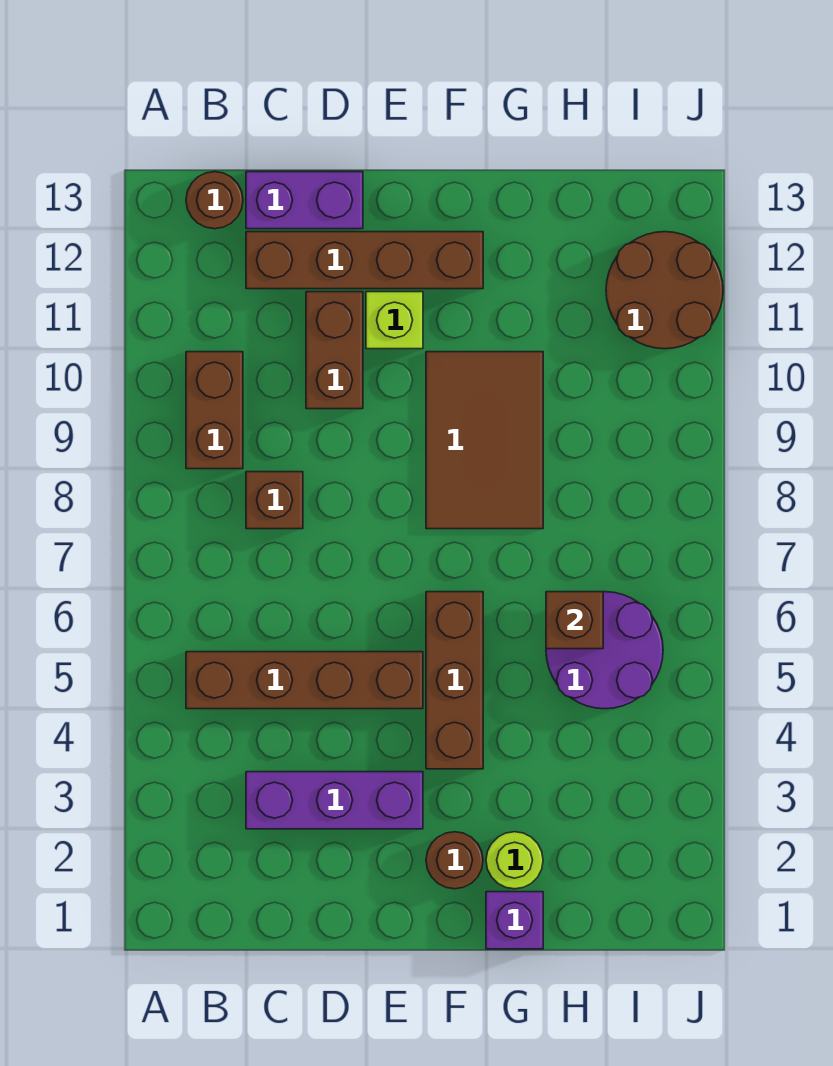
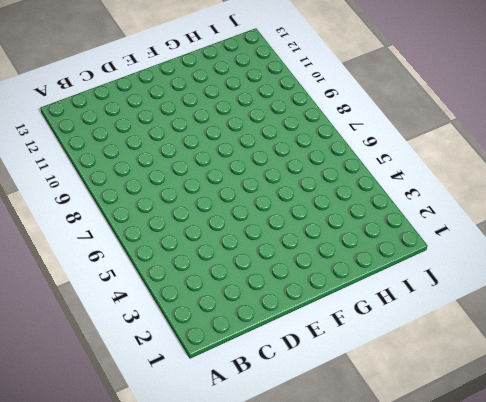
none -> brown 1x4 brick [186,652,423,709]
none -> brown 1x2 brick [186,352,243,469]
none -> brown 1x1 round brick [186,172,243,229]

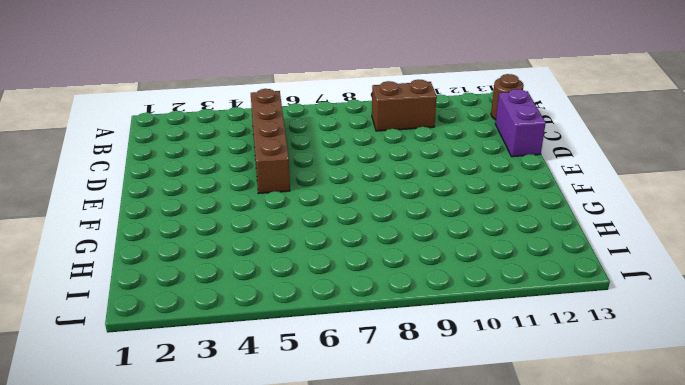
none -> purple 1x3 brick [246,772,423,829]
none -> brown 1x1 brick [246,472,303,529]
none -> brown 1x4 brick [246,232,483,289]

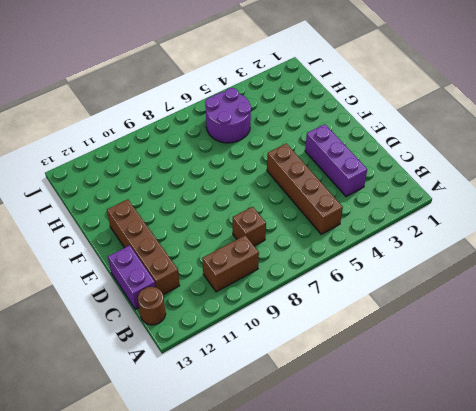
none -> brown 1x2 brick [306,292,363,409]
none -> lime 1x1 brick [366,292,423,349]
none -> brown 1x1 round brick [426,832,483,889]

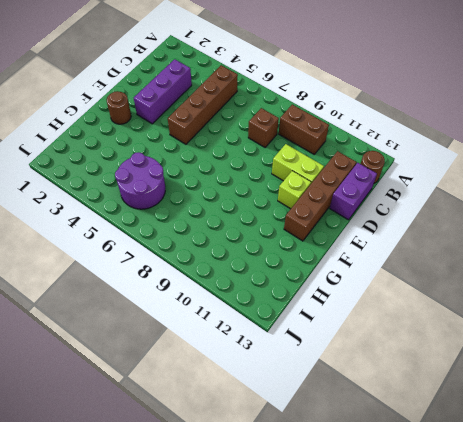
lime 1x2 brick [272,144,324,183] -> brown 1x2 brick [306,292,363,409]
none -> brown 1x3 brick [426,592,483,769]
none -> brown 2x3 tile [426,352,543,529]
none -> purple 1x1 brick [486,892,543,949]

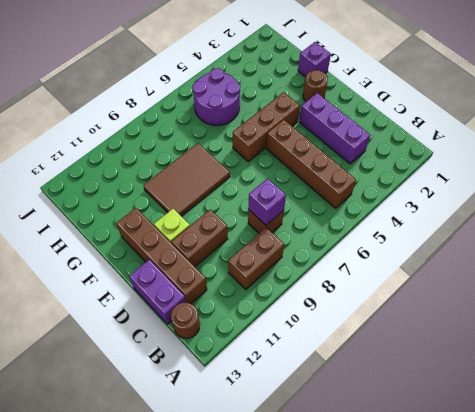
purple 1x1 brick [248,179,286,225] -> none
none -> lime 1x1 round brick [486,832,543,889]
none -> brown 2x2 round brick [606,232,723,349]
none -> brown 1x1 brick [546,592,603,649]

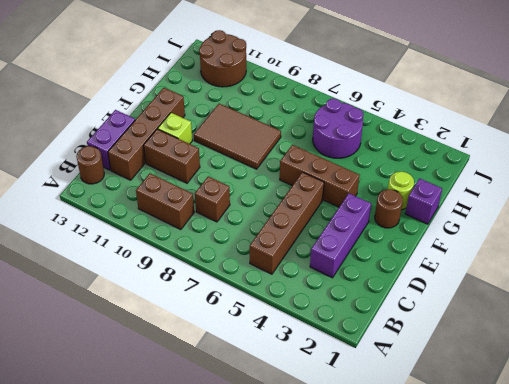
none -> brown 1x1 brick [546,592,603,649]

